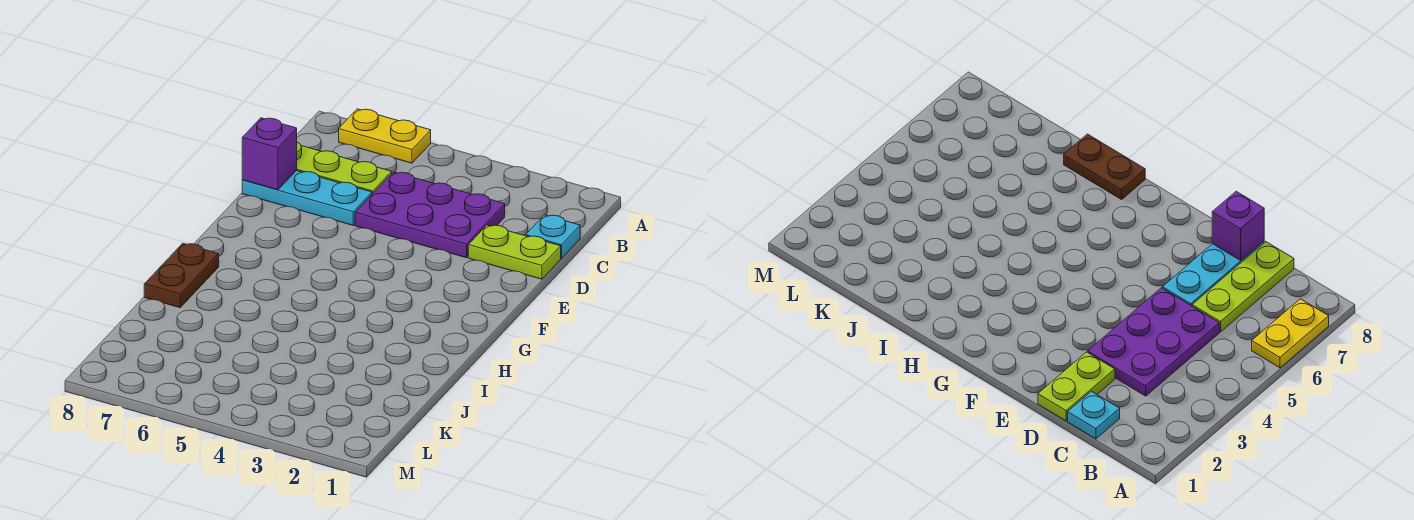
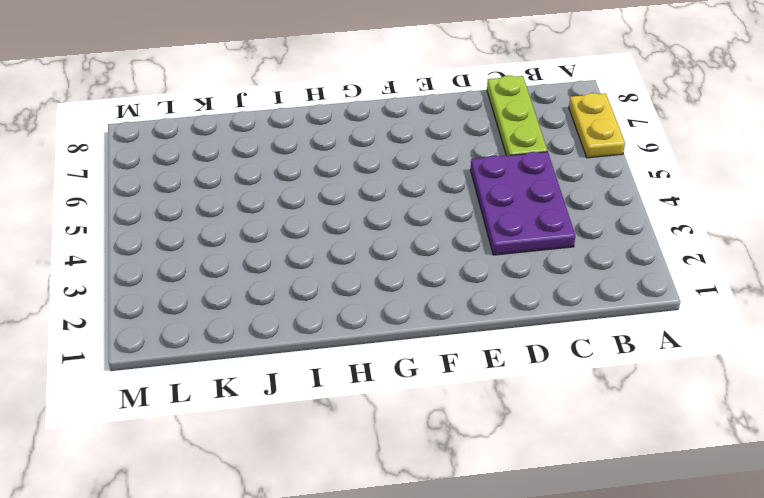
none -> cyan 1x1 plate [526,215,580,258]
none -> lime 1x2 plate [468,225,561,279]

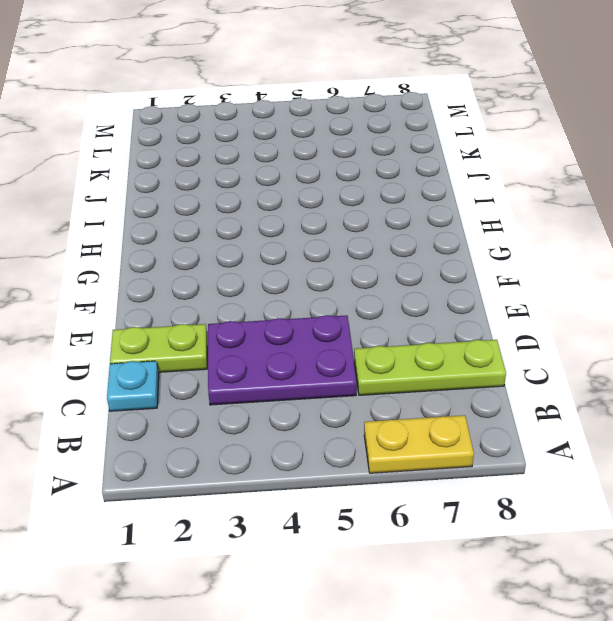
none -> cyan 1x3 plate [242,171,372,225]
none -> brown 1x2 plate [144,243,219,308]

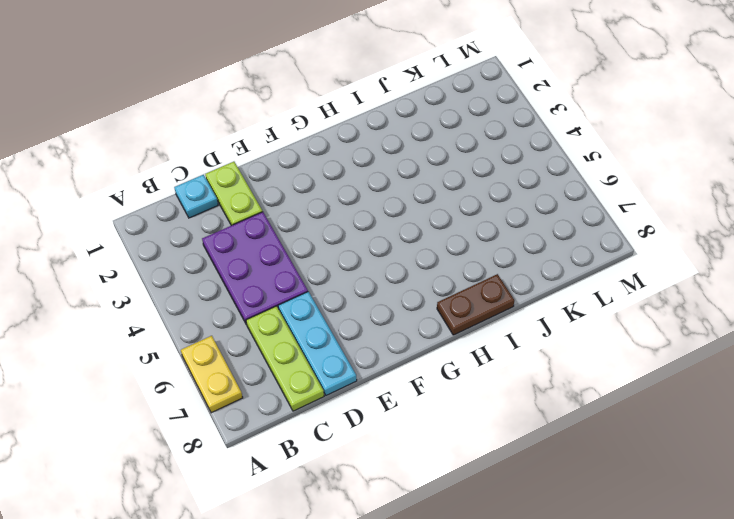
none -> purple 1x1 brick [242,118,297,190]

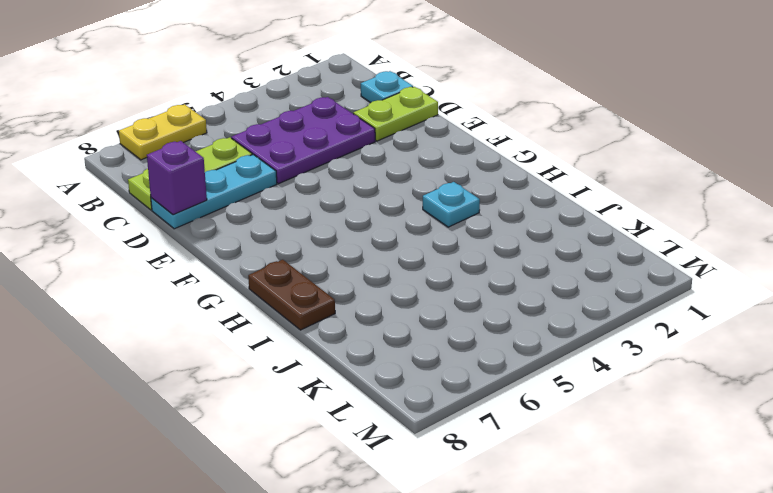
cyan 1x1 plate [423,182,480,227] -> none

